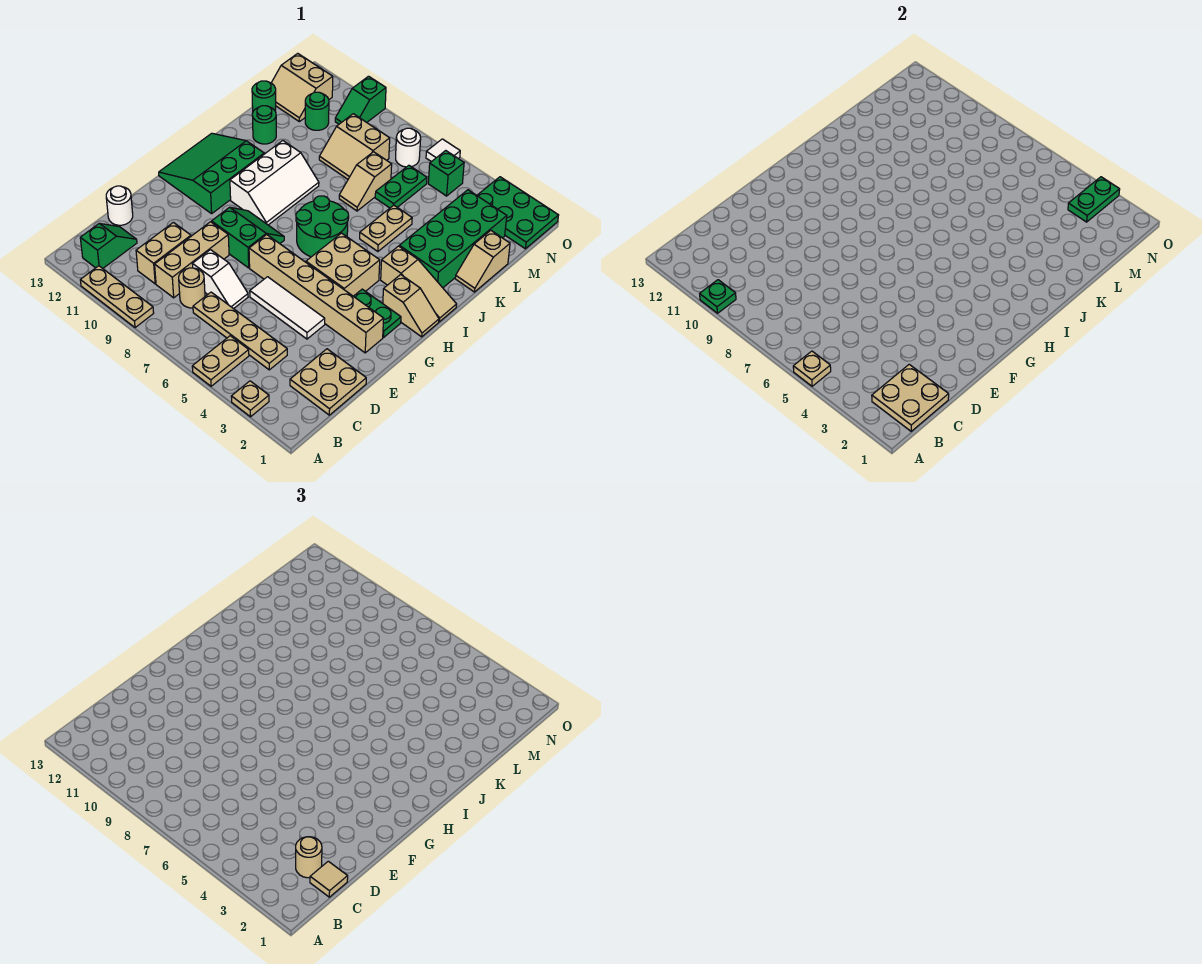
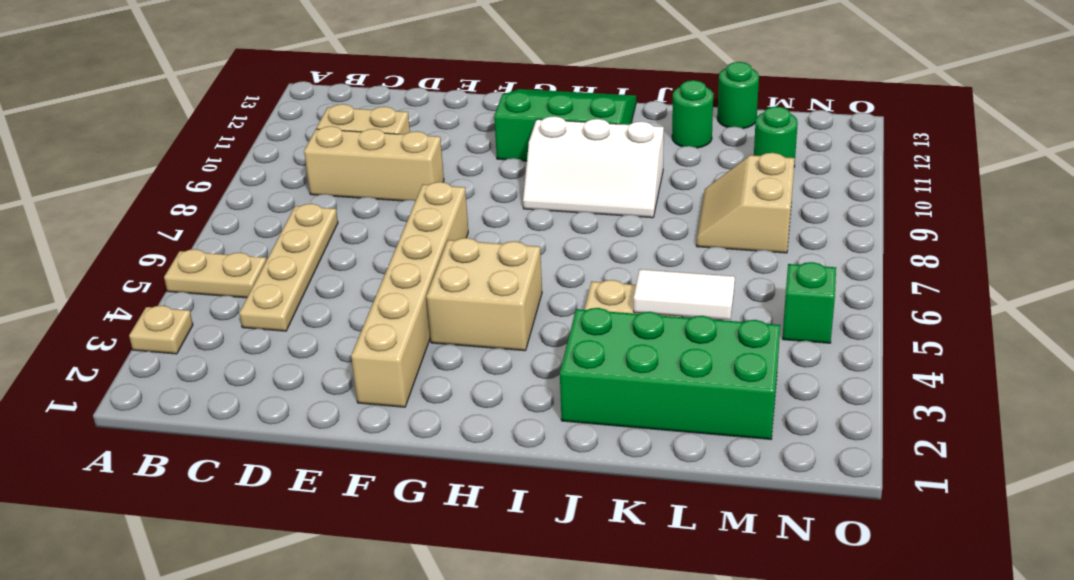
white 1x2 tile [634,269,735,320] -> none
none -> tan 1x3 plate [80,266,154,328]
none -> green 1x2 slope [80,223,137,268]
none -> tan 2x2 plate [290,349,366,415]
none -> tan 1x1 round brick [179,268,205,308]

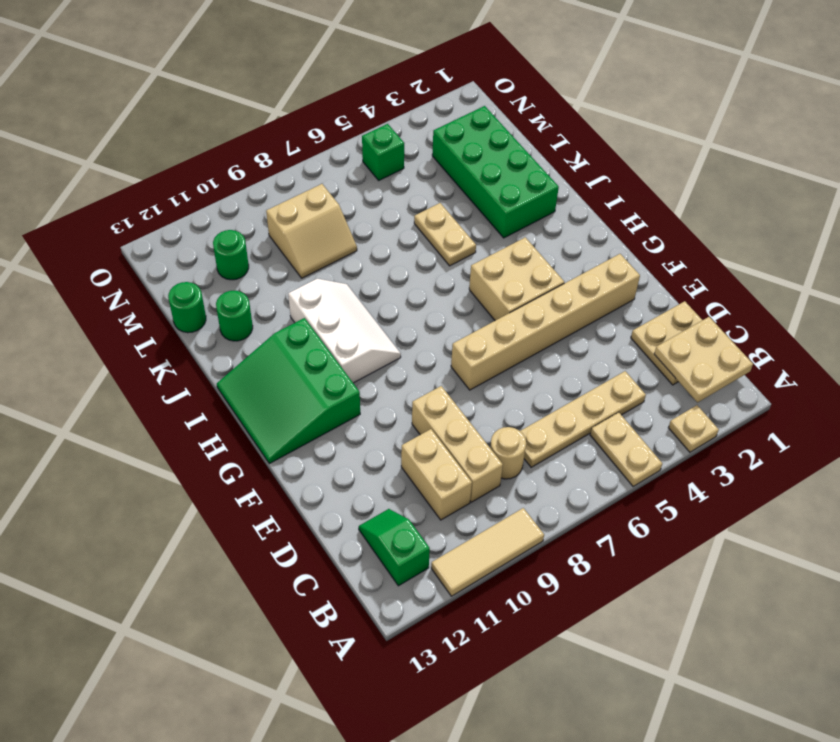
tan 1x3 tile [431,508,544,596] -> tan 1x3 plate [80,266,154,328]
none -> white 1x2 slope [193,250,248,309]
none -> white 1x1 round brick [106,186,133,225]
none -> white 1x3 tile [250,277,325,339]
none -> green 2x2 slope [212,207,284,268]

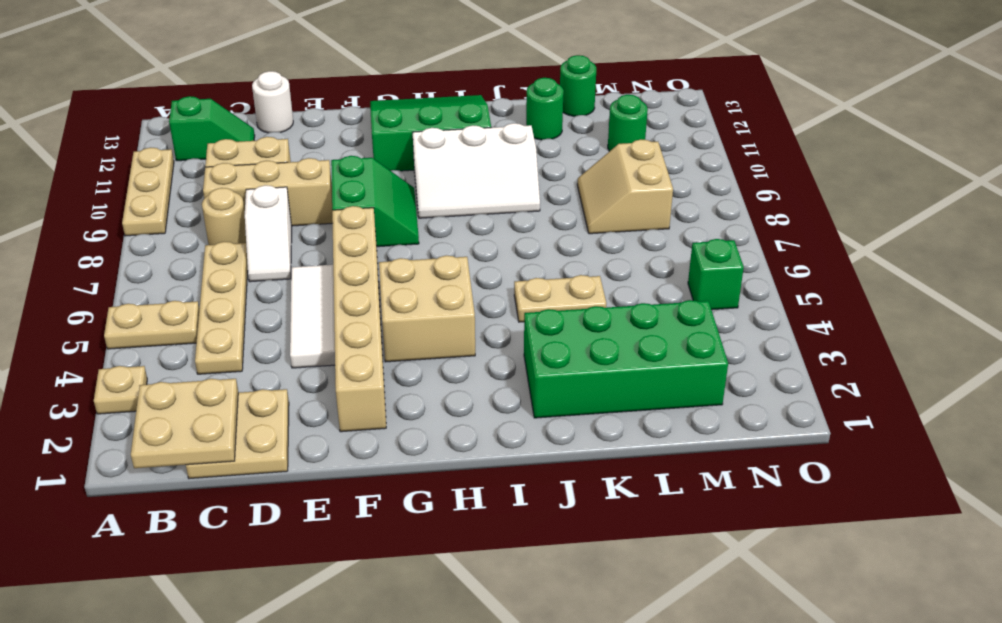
none -> green 1x2 plate [354,289,401,338]
none -> tan 1x2 slope [383,275,439,337]
none -> green 2x2 round brick [296,196,349,257]
none -> tan 1x3 slope [381,246,457,322]

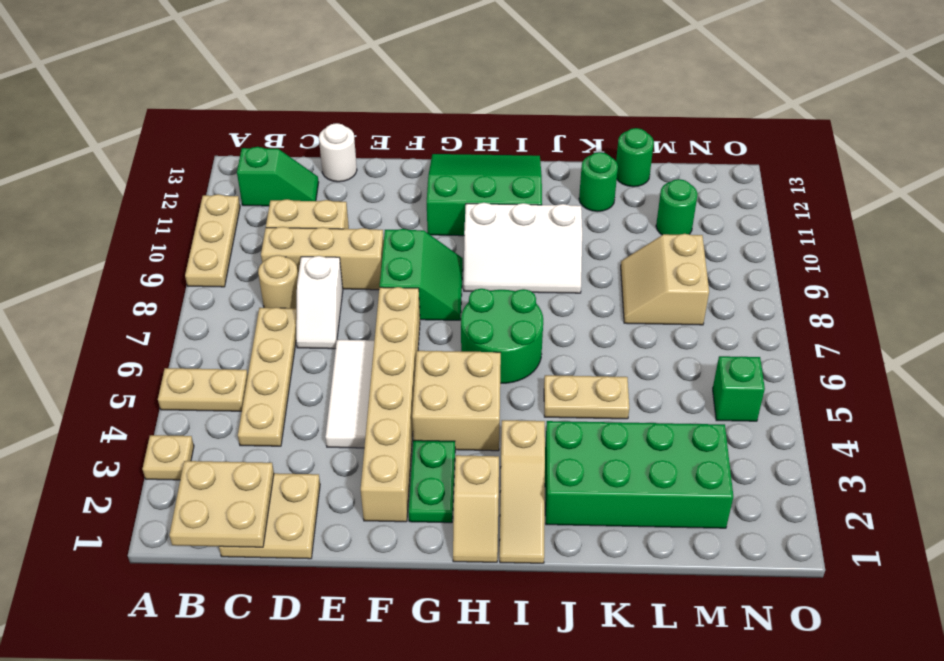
none -> tan 1x2 slope [455,231,510,292]
none -> tan 1x2 slope [339,152,392,211]
none -> green 1x2 plate [375,165,427,208]
none -> tan 2x2 slope [272,53,333,122]

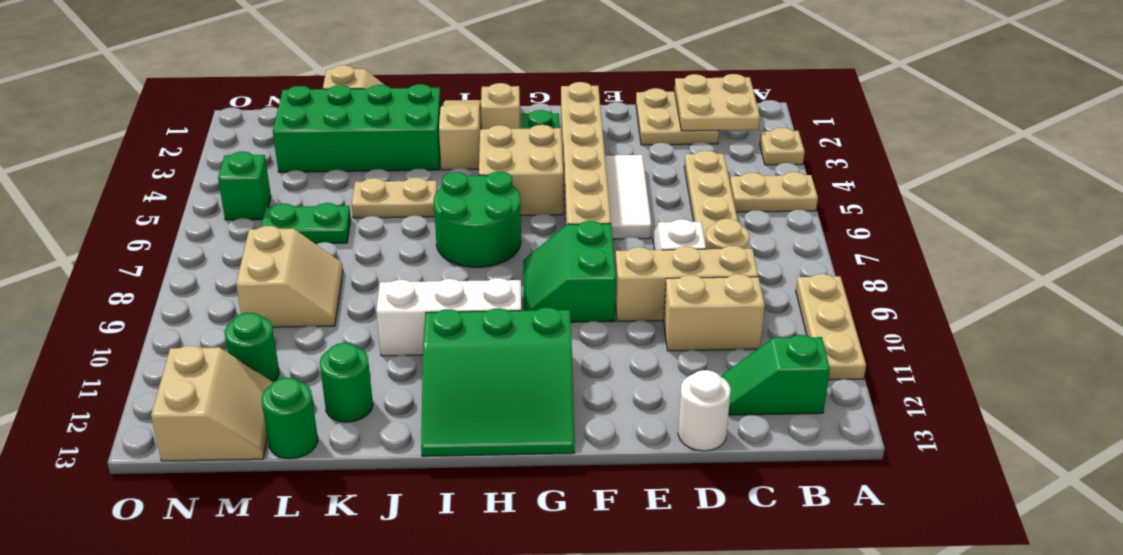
none -> tan 1x2 slope [339,152,392,211]
none -> green 2x3 plate [477,177,559,249]
none -> white 1x1 round brick [396,128,421,167]
none -> green 1x2 slope [335,76,386,124]

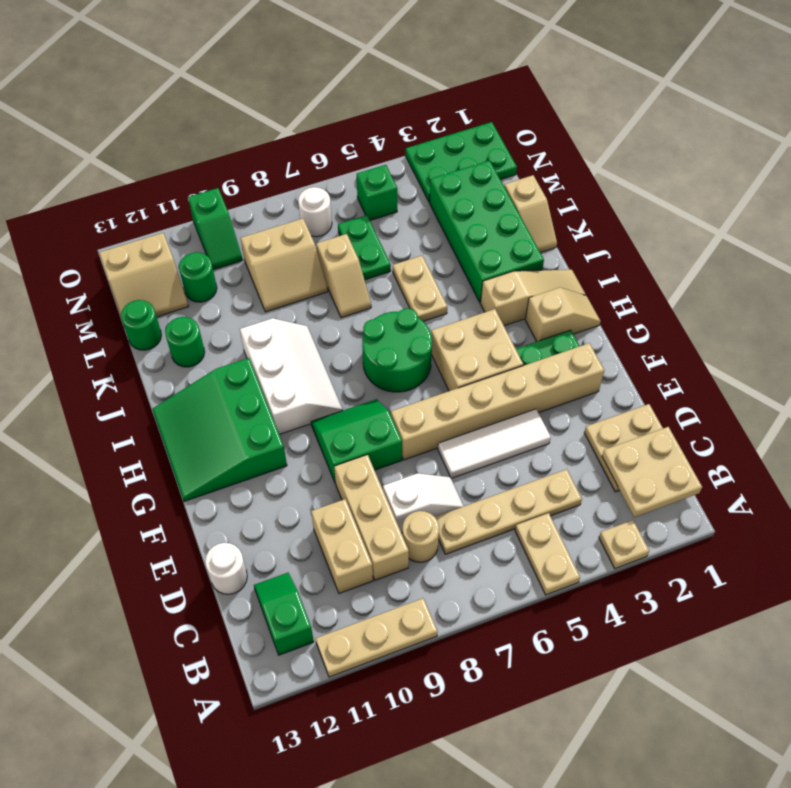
none -> white 1x1 tile [426,139,460,162]
none -> tan 1x1 plate [793,351,831,386]
none -> green 1x1 plate [700,280,736,313]
none -> green 1x2 plate [1068,177,1120,222]

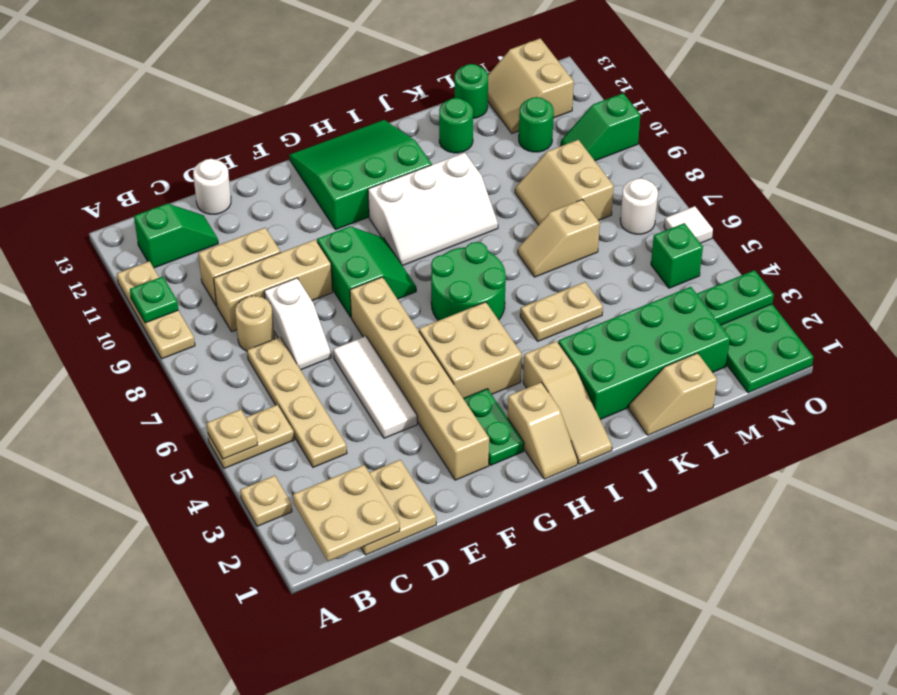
none -> green 1x2 plate [375,165,427,208]
none -> tan 1x1 tile [310,861,348,897]
none -> tan 1x1 round brick [296,837,322,878]

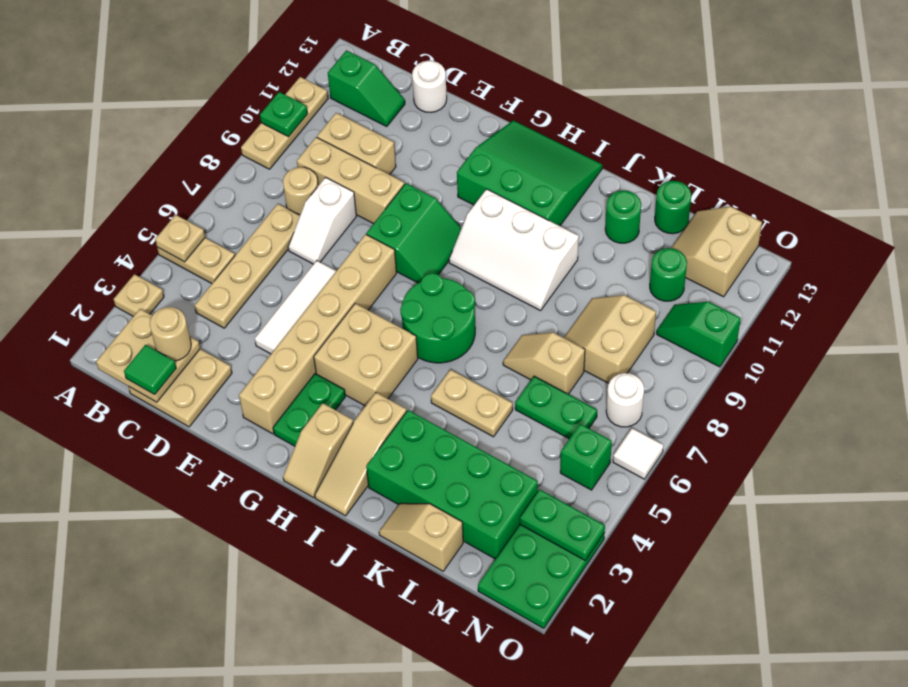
green 1x1 tile [124,345,176,394] -> tan 1x1 tile [310,861,348,897]

